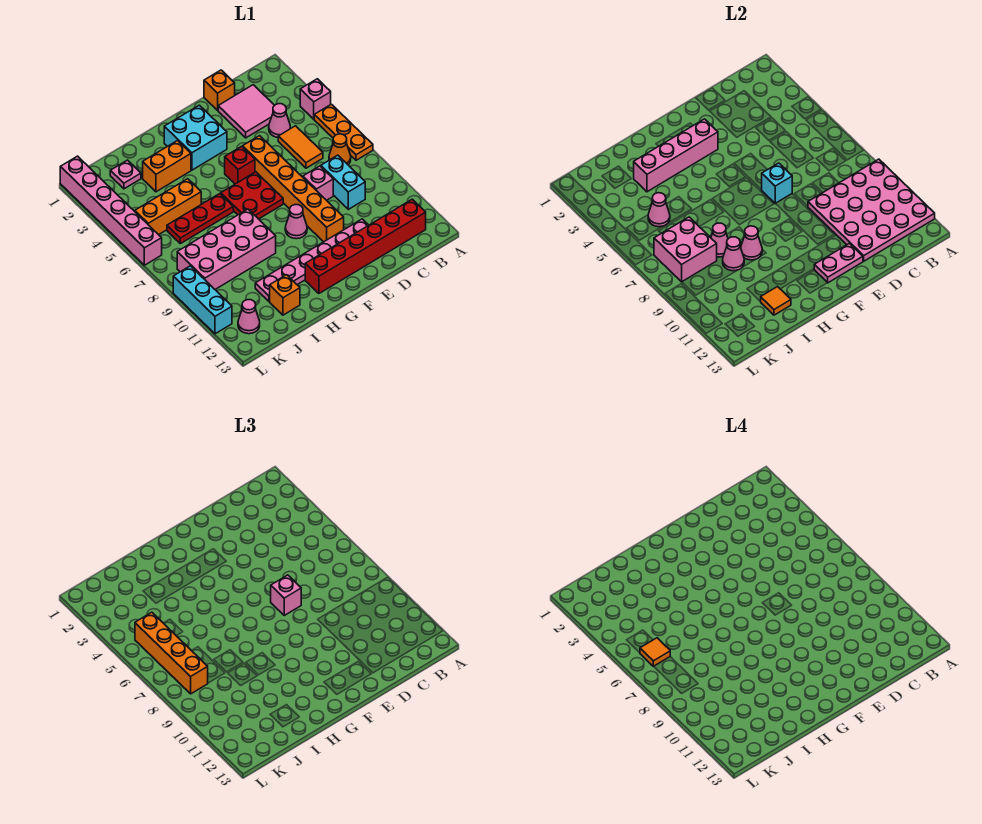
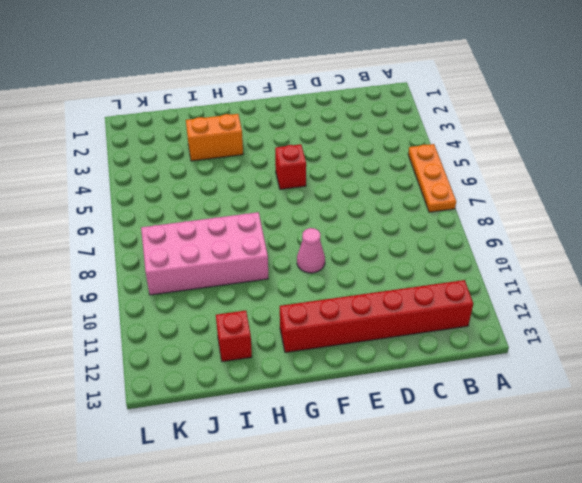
red 1x1 brick [216,311,252,362] -> orange 1x1 brick [270,275,300,315]
none -> pink 1x1 brick [300,79,331,119]
none -> orange 1x1 cone [329,134,351,165]
none -> pink 2x2 tile [218,85,275,138]
none -> pink 1x1 cone [269,104,290,137]

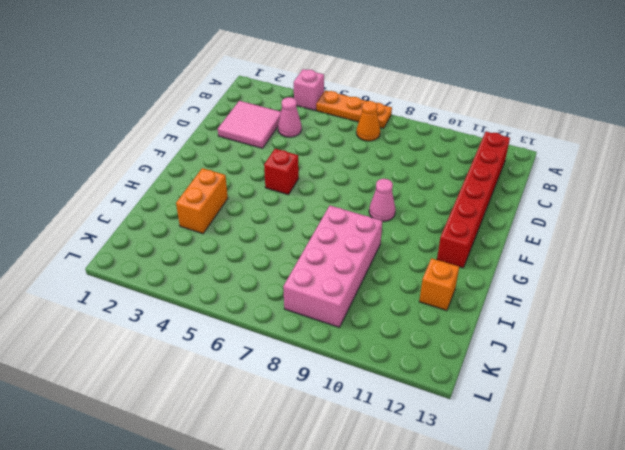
none -> orange 1x2 tile [278,126,323,168]
none -> cyan 1x2 brick [321,155,365,209]
none -> orange 1x1 brick [204,70,235,110]
none -> pink 1x1 brick [303,166,333,200]

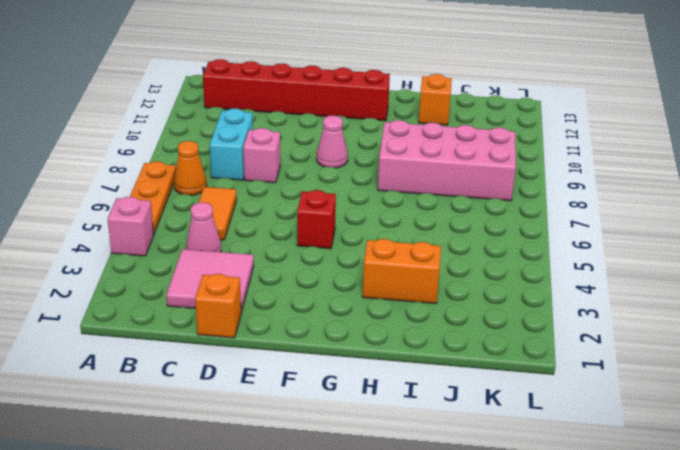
none -> pink 1x6 plate [255,219,368,301]
none -> orange 1x6 brick [243,136,344,242]
none -> cyan 2x2 brick [164,105,227,170]
none -> red 2x2 plate [221,172,283,219]

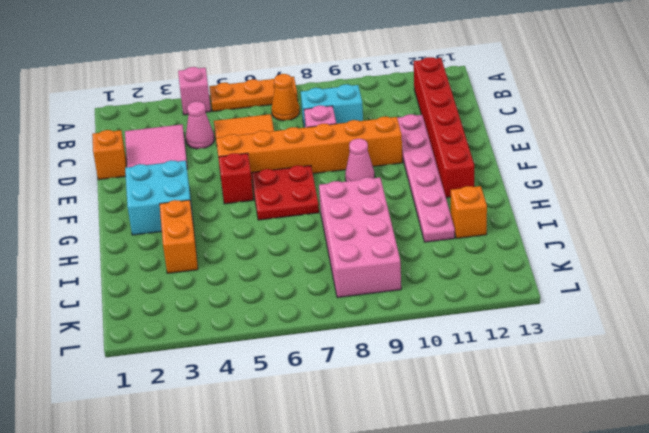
none -> red 1x3 plate [167,194,233,244]
none -> orange 1x3 brick [135,179,201,235]
none -> pink 1x1 plate [110,160,141,189]
none -> pink 1x1 cone [238,300,260,334]

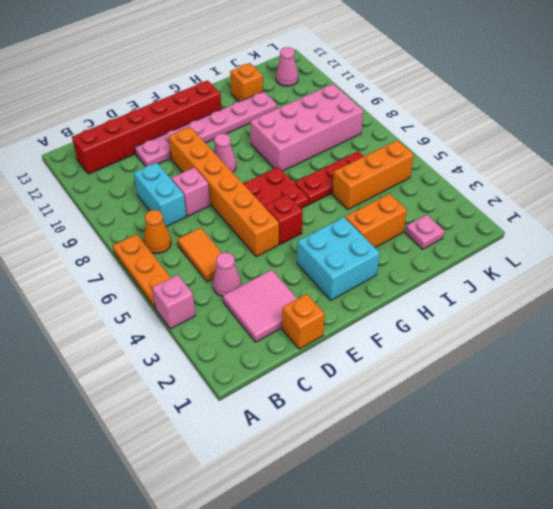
none -> pink 1x6 brick [60,156,162,265]
none -> cyan 1x3 brick [173,266,232,334]
none -> pink 4x4 plate [808,159,935,261]
none -> cyan 1x1 brick [762,163,792,204]

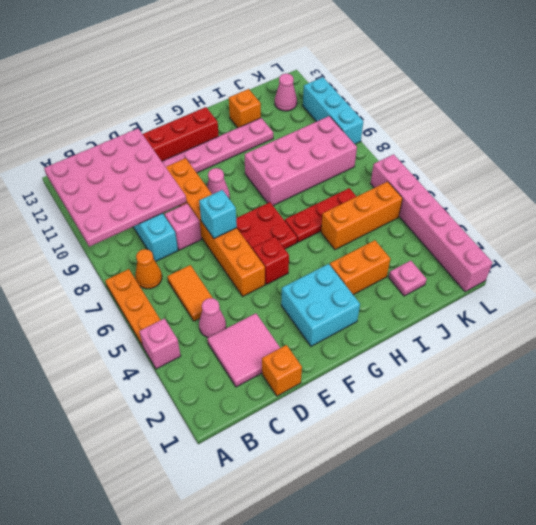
none -> pink 1x2 plate [814,243,863,283]
none -> pink 1x4 brick [634,119,718,192]
none -> pink 1x1 cone [741,226,762,260]
none -> pink 1x1 cone [711,223,728,257]

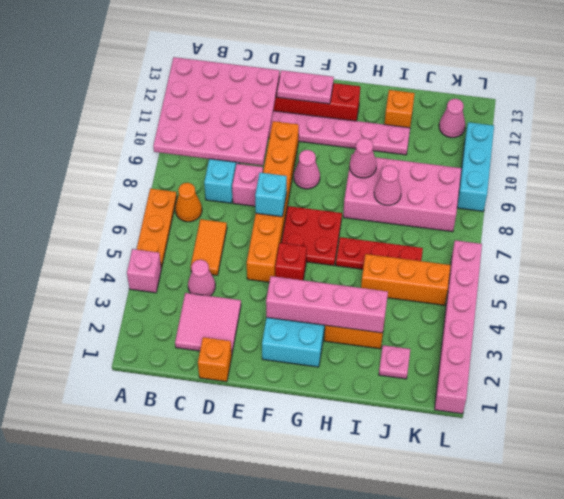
none -> pink 1x1 cone [723,237,744,271]
none -> orange 1x1 tile [761,287,791,315]
none -> pink 1x1 cone [648,193,670,227]
none -> pink 2x2 brick [654,217,717,282]

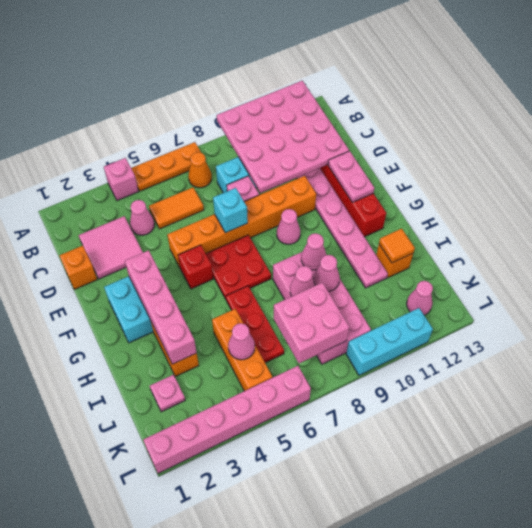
none -> pink 1x1 brick [271,575,301,615]
none -> orange 1x4 brick [135,612,208,694]
none -> orange 1x1 tile [640,638,670,666]

